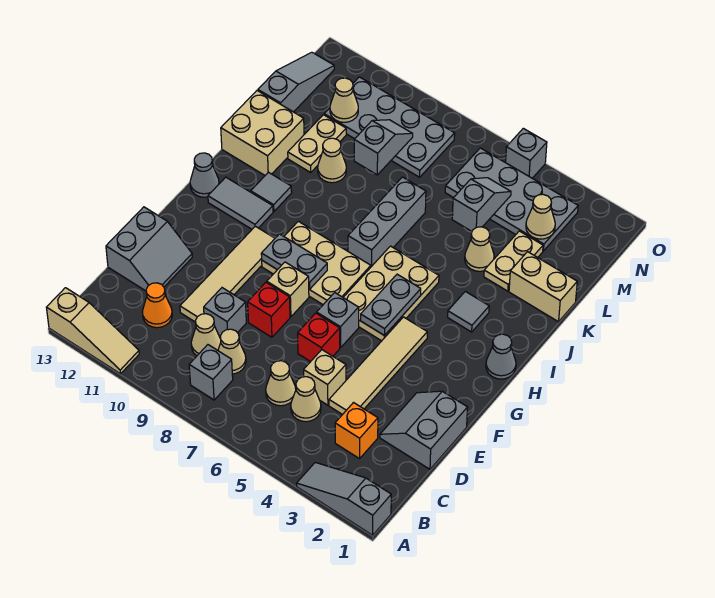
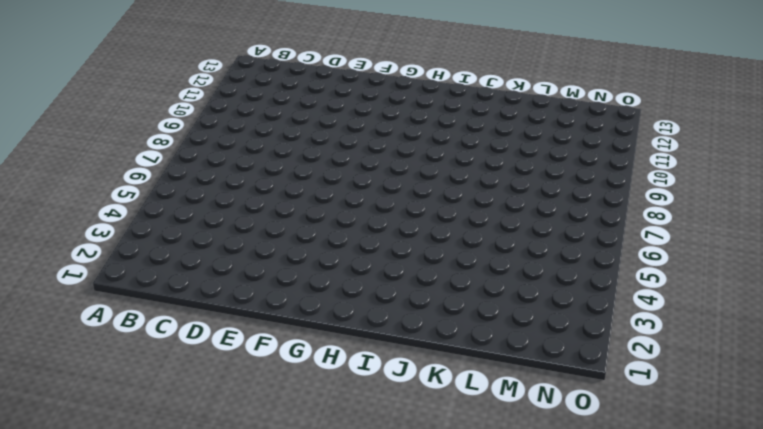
none -> grey 1x3 slope [297,462,391,535]
none -> tan 1x3 slope [46,288,139,374]
none -> grey 1x1 brick [189,345,233,400]
none -> orange 1x1 brick [335,403,378,459]

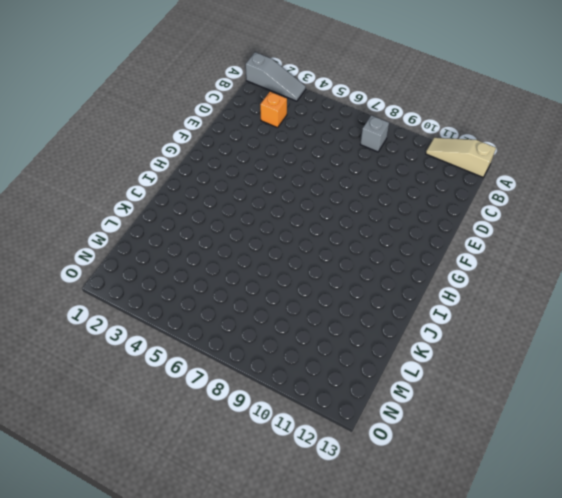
none -> tan 1x1 cone [291,377,321,422]
none -> tan 1x1 cone [266,361,296,406]
none -> tan 1x1 cone [218,329,246,374]
none -> tan 1x1 cone [191,314,221,356]

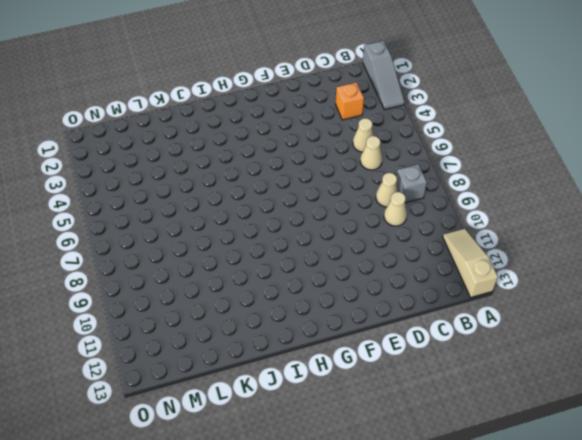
none -> orange 1x1 cone [142,283,172,328]
none -> grey 2x2 slope [380,391,468,469]
none -> tan 1x4 tile [329,317,427,415]
none -> tan 1x1 brick [304,350,346,405]

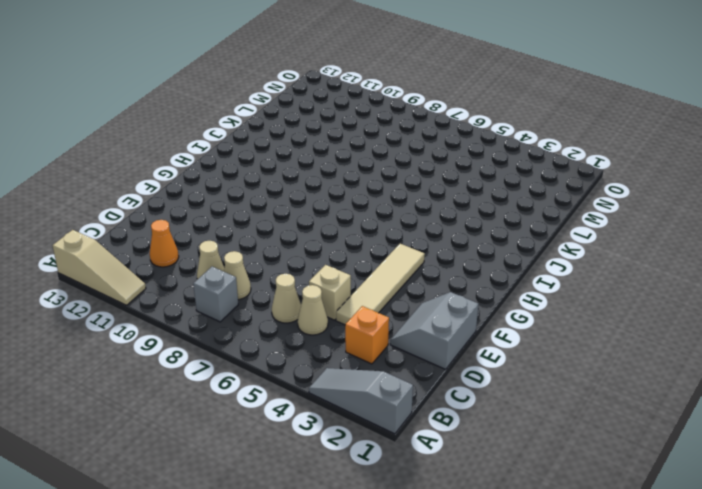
none -> grey 1x1 brick [204,288,246,337]
none -> tan 1x4 tile [180,226,275,322]
none -> grey 2x2 slope [106,207,192,291]
none -> red 1x1 brick [298,313,340,362]

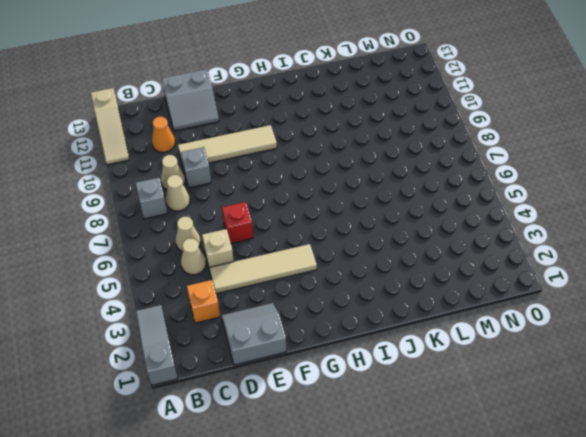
none -> red 1x1 brick [248,282,290,337]
none -> grey 1x1 brick [317,293,359,348]
none -> tan 1x1 brick [267,262,309,317]
none -> tan 2x3 plate [343,246,439,341]

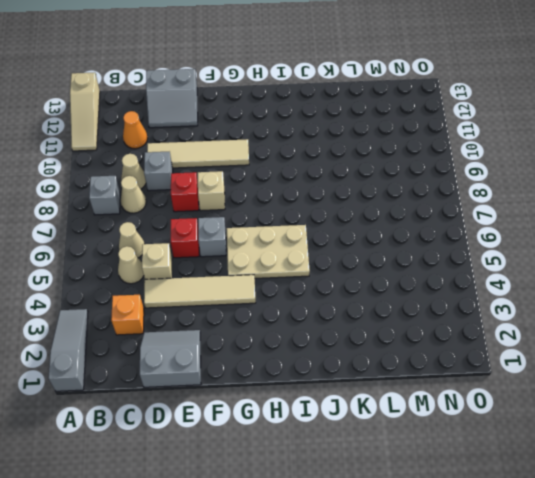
none -> tan 2x3 plate [262,221,371,305]
none -> grey 1x1 cone [486,334,516,379]
none -> grey 1x2 tile [208,177,273,229]
none -> grey 1x1 cone [190,153,219,197]

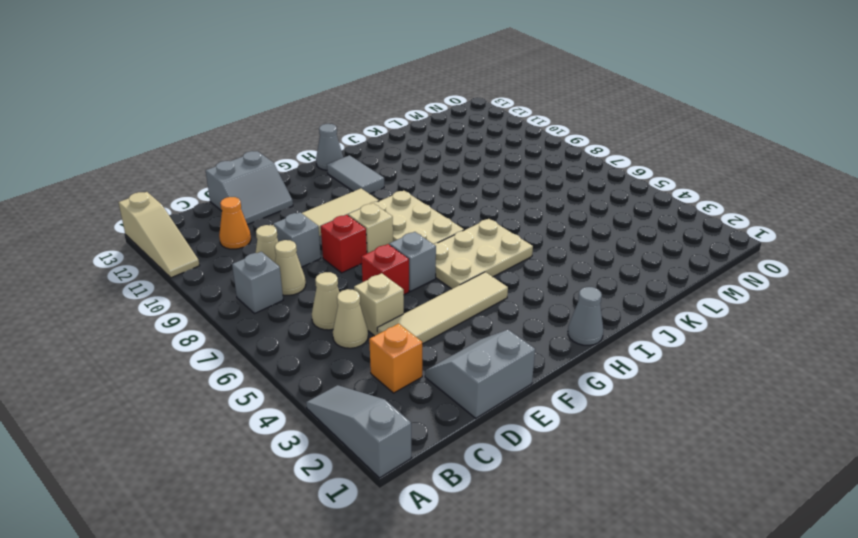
none -> grey 1x1 tile [448,291,489,332]
none -> grey 1x3 brick [348,177,426,267]
none -> grey 1x1 tile [251,172,292,212]
none -> tan 2x2 brick [221,91,304,175]

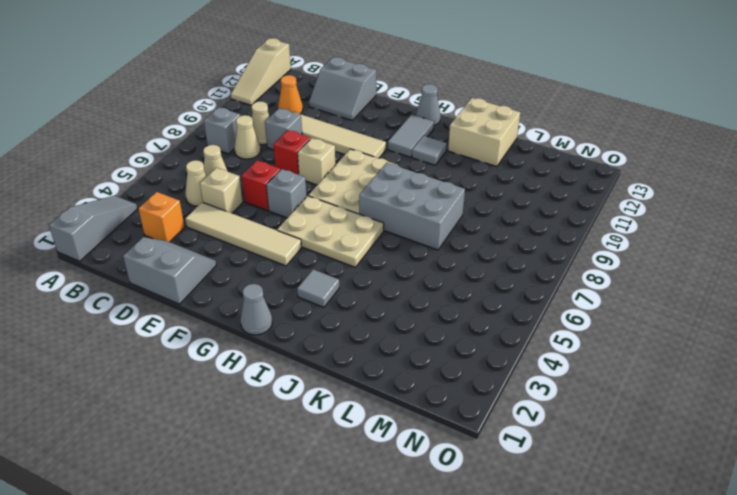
grey 2x3 brick [359,163,465,250] -> grey 1x3 brick [348,177,426,267]
none -> tan 1x2 brick [509,252,577,322]
none -> tan 1x2 plate [484,231,543,291]
none -> tan 1x1 cone [465,227,494,271]
none -> tan 1x1 cone [318,138,346,183]

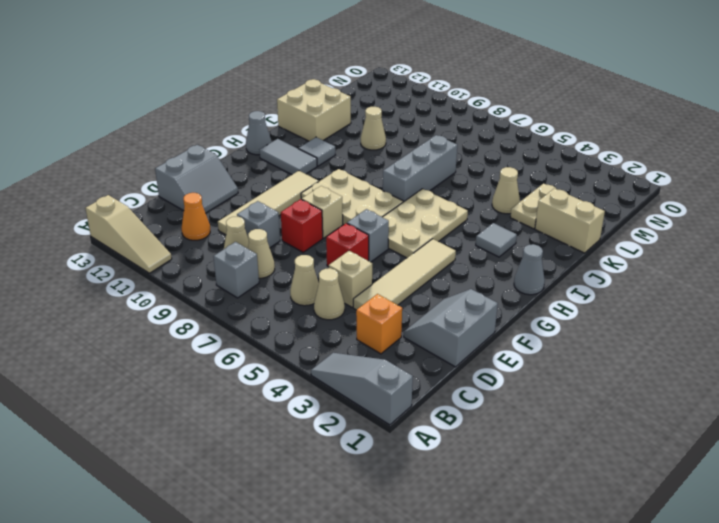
none -> tan 1x2 plate [288,115,346,172]
none -> grey 1x3 slope [258,52,334,112]
none -> grey 2x4 plate [445,148,578,251]
none -> grey 2x4 plate [324,77,455,177]

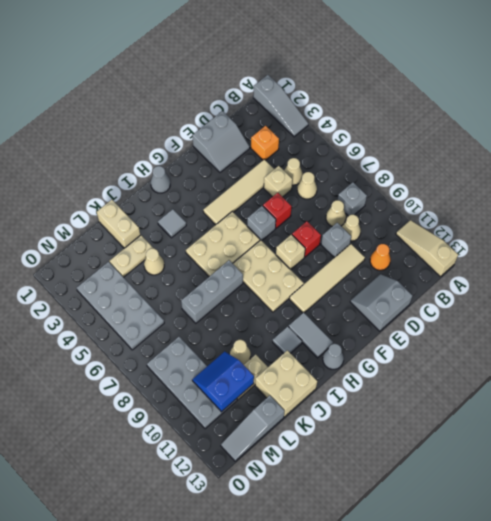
blue 2x2 slope [192,352,254,412] -> tan 1x1 cone [330,78,358,122]
none -> grey 1x1 brick [506,128,547,178]
none -> grey 1x2 plate [361,274,421,336]
none -> grey 1x2 plate [261,234,327,289]
none -> grey 1x2 slope [452,178,511,231]

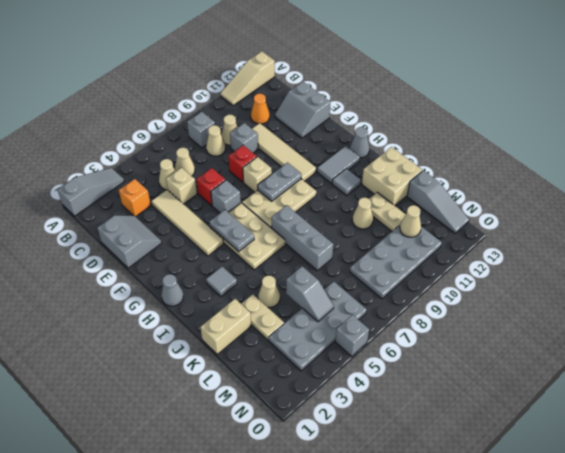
none -> grey 1x2 slope [354,120,413,175]
none -> tan 1x1 cone [526,194,555,239]

